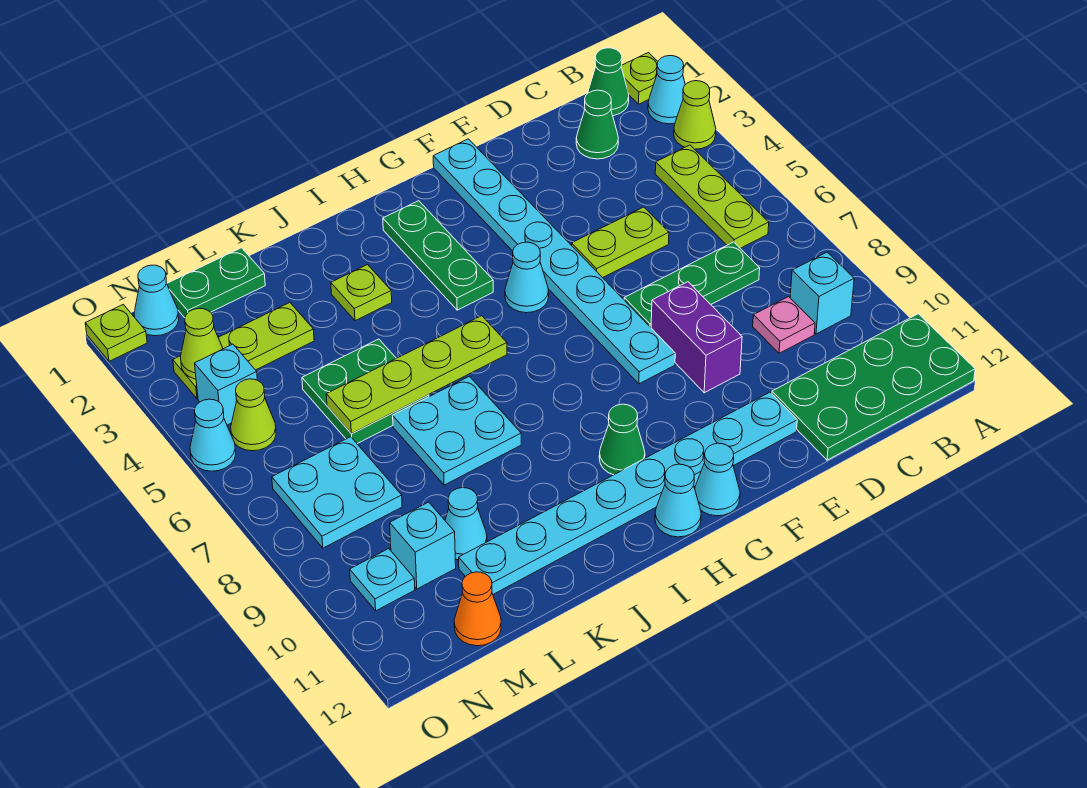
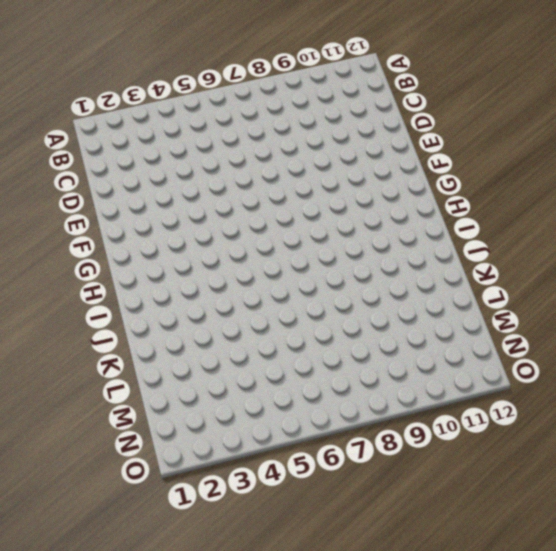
none -> lime 1x1 plate [621,53,658,104]
none -> cyan 1x1 cone [648,56,685,124]
none -> lime 1x1 cone [674,81,716,149]
none -> green 2x4 plate [772,314,975,460]

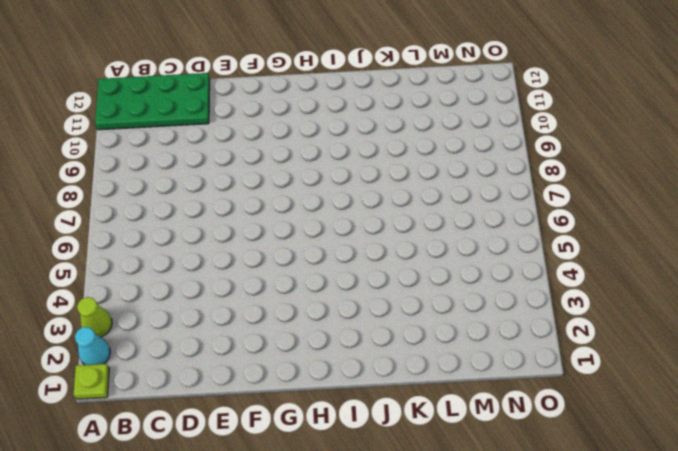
none -> green 1x1 cone [588,48,629,116]
none -> lime 1x3 plate [655,145,769,248]
none -> cyan 1x1 brick [790,252,854,334]
none -> green 1x1 cone [576,90,618,159]

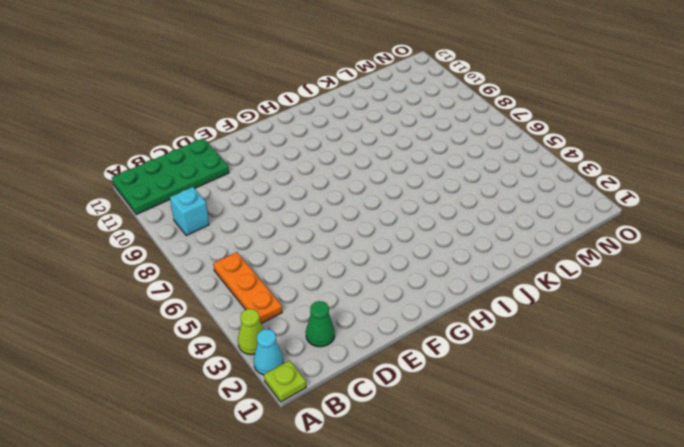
orange 1x3 plate [213,252,282,324] -> lime 1x3 plate [655,145,769,248]
none -> green 1x1 cone [588,48,629,116]
none -> green 1x3 plate [624,242,760,327]
none -> pink 1x1 plate [753,297,815,353]
none -> lime 1x2 plate [572,207,669,278]

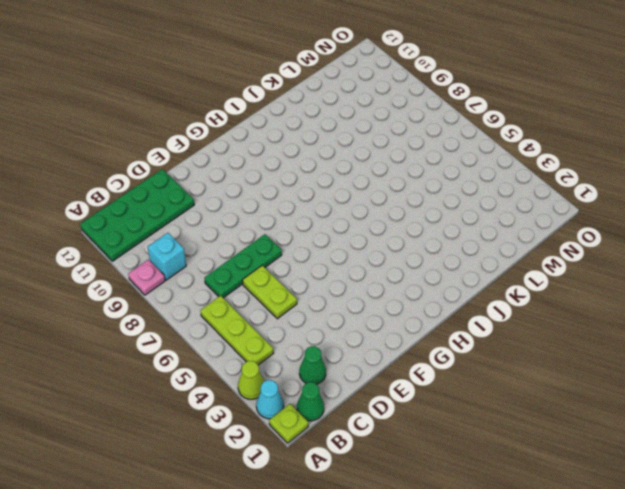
pink 1x1 plate [128,260,165,295] -> pink 1x1 plate moved to [753,297,815,353]
lime 1x2 plate [243,266,297,319] -> lime 1x2 plate turned to [572,207,669,278]
none -> purple 1x2 brick [651,282,742,393]
none -> cyan 1x8 plate [459,392,797,594]
none -> cyan 1x8 plate [433,139,675,384]
none -> cyan 1x1 cone [505,242,549,313]

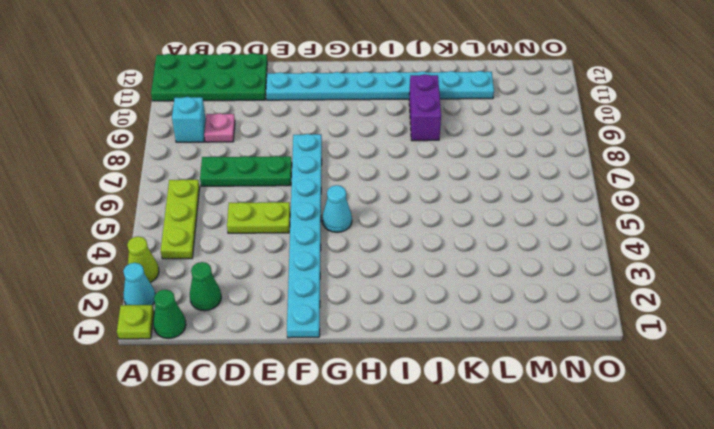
purple 1x2 brick [409,74,441,141] -> purple 1x2 brick moved to [651,282,742,393]
none -> cyan 1x1 cone [695,443,740,516]
none -> green 1x3 plate [383,201,493,310]
none -> green 1x1 cone [599,404,645,475]
none -> cyan 1x1 cone [655,464,701,537]

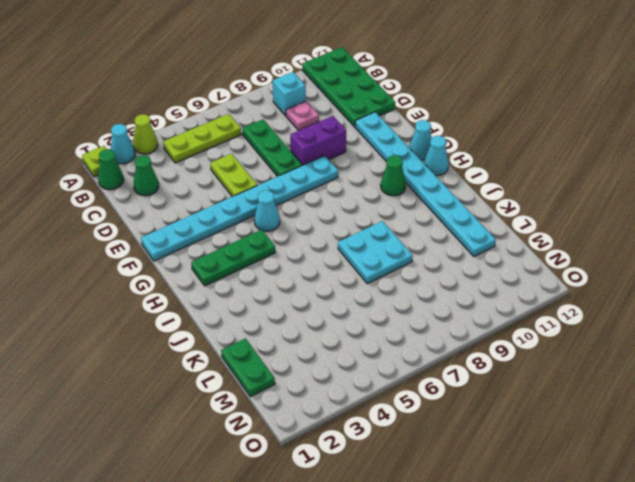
none -> lime 1x1 plate [331,265,392,321]
none -> green 2x2 plate [302,339,429,444]
none -> lime 1x3 plate [173,303,314,399]
none -> cyan 1x1 cone [445,488,487,560]

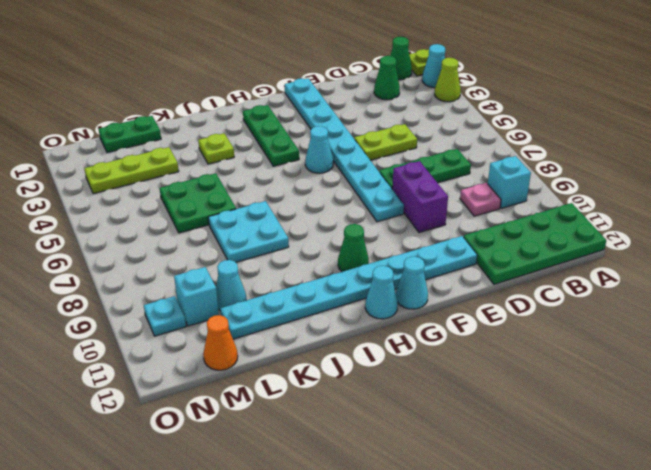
none -> lime 1x3 plate [655,145,769,248]
none -> cyan 2x2 plate [272,437,402,548]
none -> cyan 1x1 cone [134,265,179,336]
none -> cyan 1x1 brick [194,344,257,425]

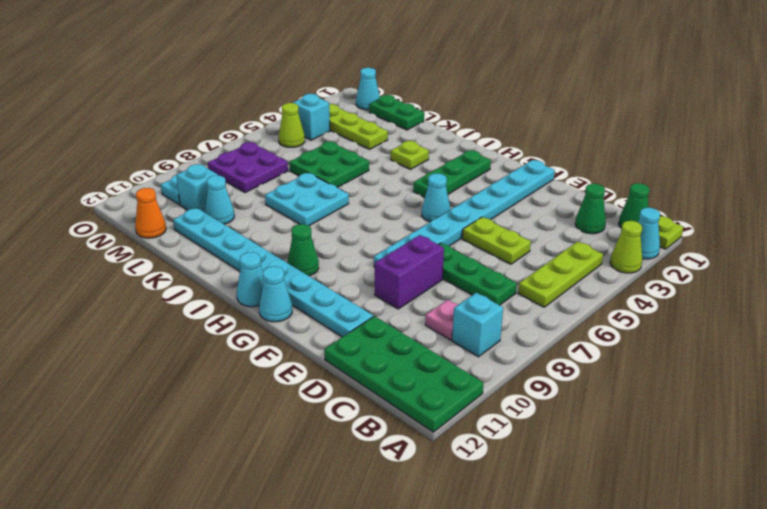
purple 2x2 plate [208,142,288,193] -> cyan 2x2 plate [272,437,402,548]
none -> lime 1x1 plate [85,304,147,361]
none -> cyan 1x1 cone [190,399,236,471]
none -> lime 1x4 plate [326,316,507,434]
none -> lime 1x1 cone [181,308,223,379]

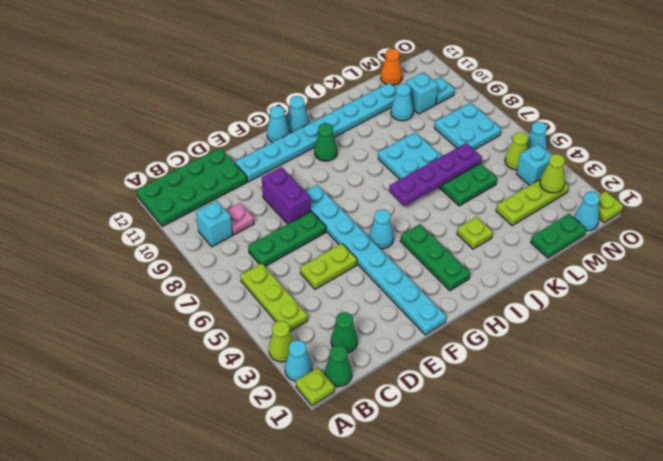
purple 1x4 plate [389,143,482,206] -> lime 1x4 plate [326,316,507,434]

